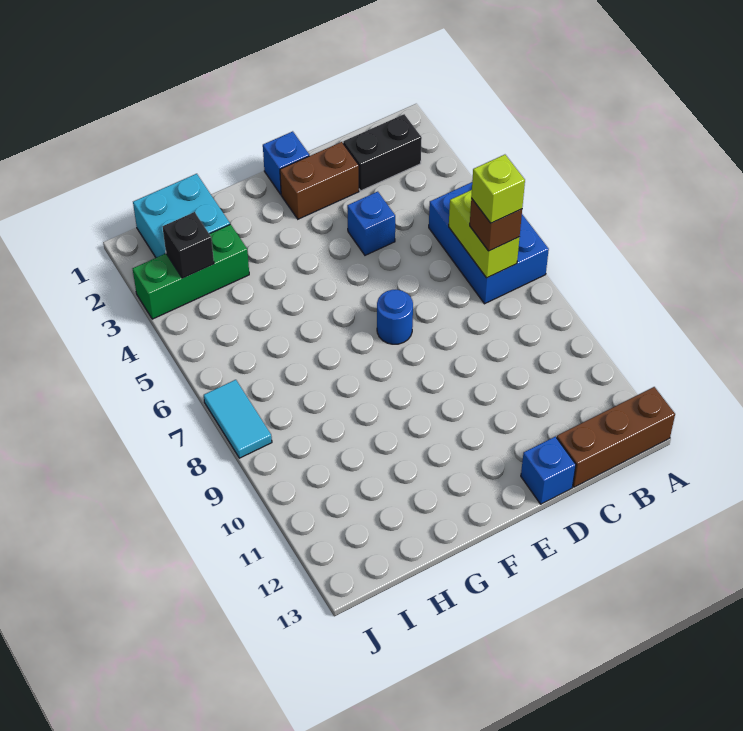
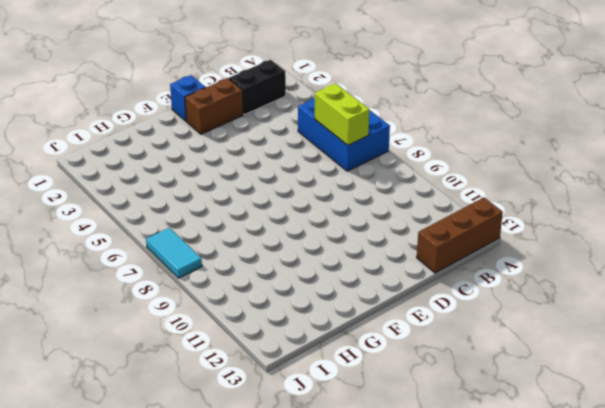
none -> blue 1x1 brick [347,192,395,255]
none -> blue 1x1 brick [521,437,576,504]
none -> blue 1x1 round brick [377,290,413,344]

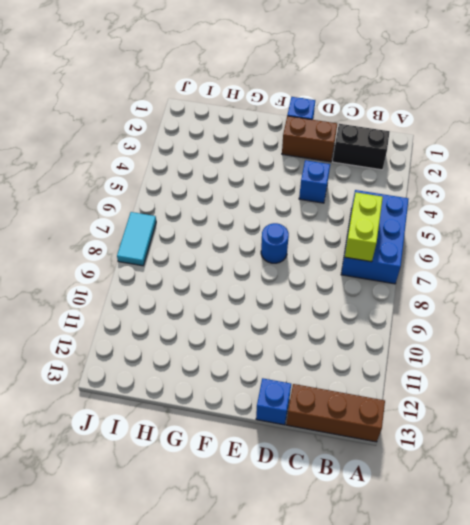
none -> cyan 2x2 brick [133,174,230,258]
none -> green 1x3 brick [133,224,249,319]
none -> black 1x1 brick [163,212,214,278]

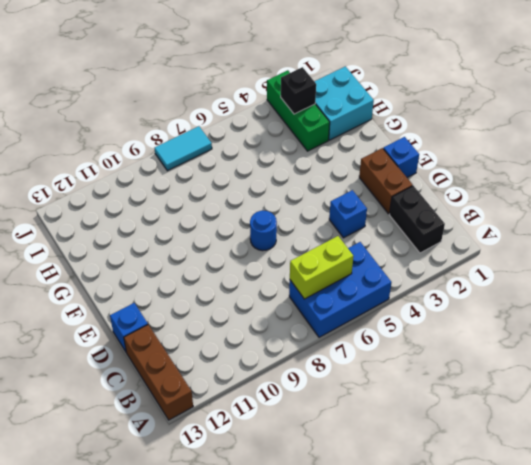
none -> brown 1x1 brick [470,198,522,251]
none -> lime 1x1 brick [471,155,525,223]

